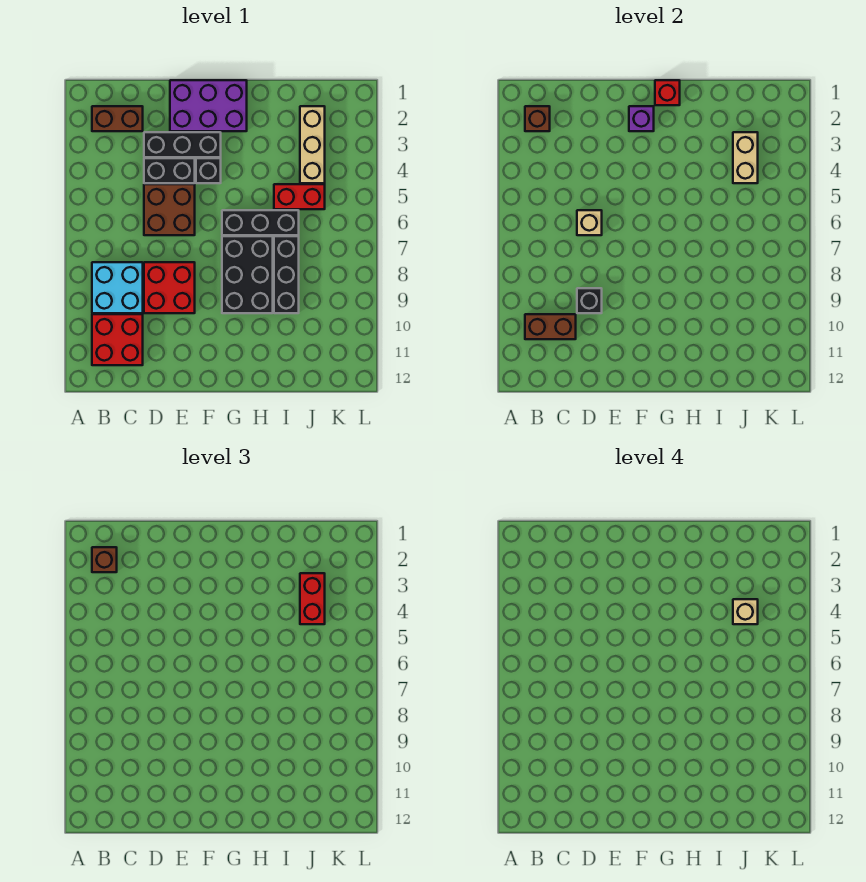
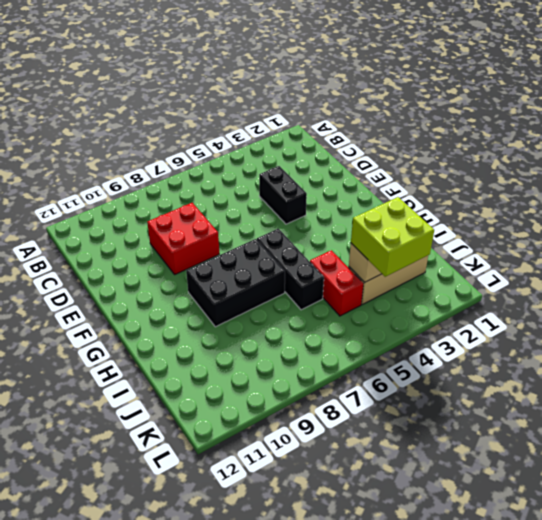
lime 2x2 brick [351,197,434,277] -> red 1x2 brick [300,573,325,624]
none -> brown 1x2 brick [92,106,143,131]
none -> cyan 2x2 brick [92,262,143,313]
none -> red 2x2 brick [92,314,143,365]

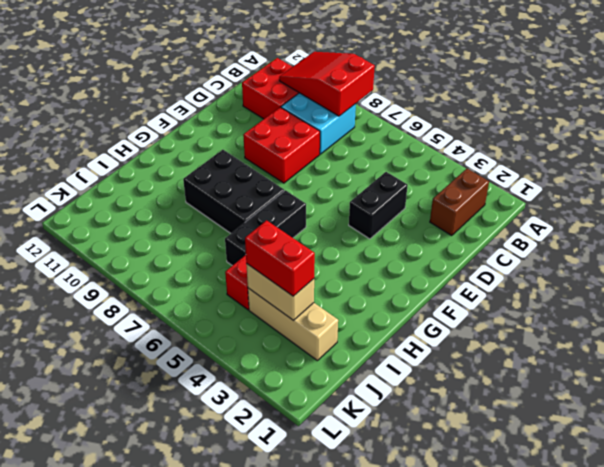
red 2x3 slope [279,52,375,116] -> brown 1x2 brick [525,314,576,339]
none -> black 1x3 brick [144,132,221,157]
none -> brown 2x2 brick [144,184,195,235]
none -> purple 2x3 brick [170,80,247,131]

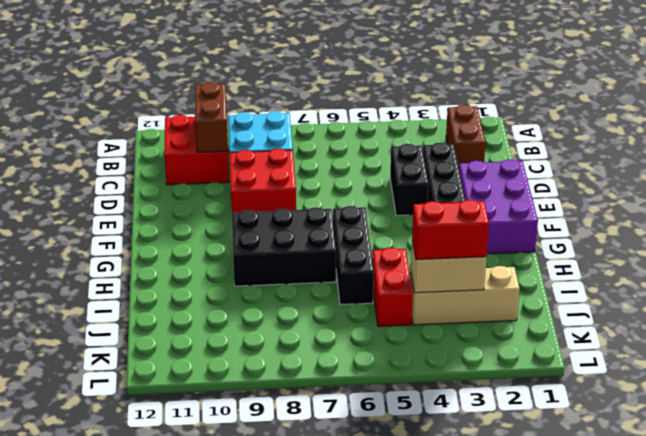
none -> brown 2x2 brick [144,184,195,235]
none -> black 1x1 brick [196,158,221,183]
none -> black 1x3 brick [274,236,299,313]

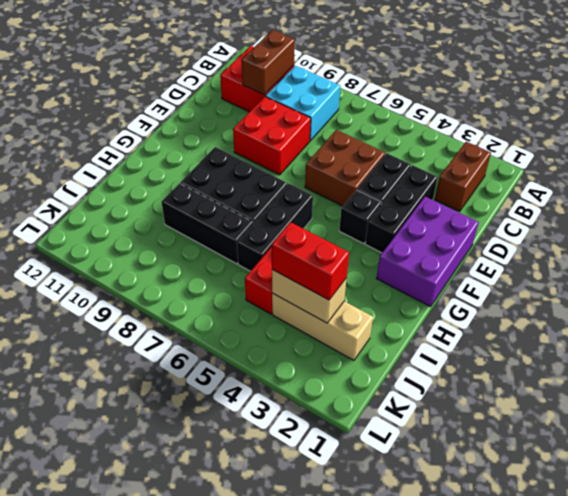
none -> brown 1x1 brick [525,106,550,131]
none -> tan 1x1 brick [577,210,602,235]
none -> black 1x1 brick [577,288,602,313]

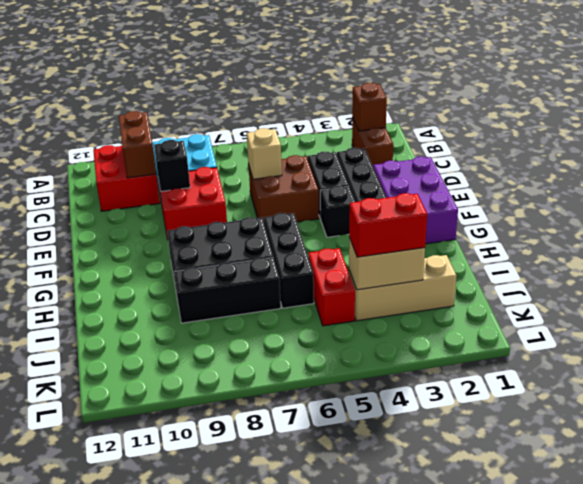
none -> purple 1x1 brick [629,106,654,131]
none -> red 1x1 brick [655,80,680,105]
none -> brown 1x1 brick [92,547,117,572]

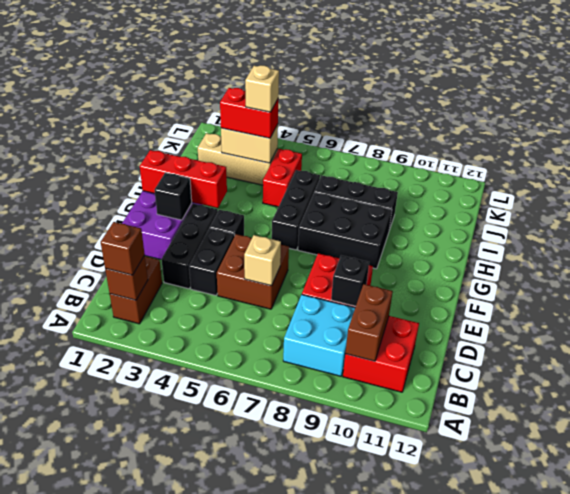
black 1x1 brick [155,173,192,220] -> purple 1x1 brick [629,106,654,131]
red 1x3 brick [140,150,227,208] -> red 1x1 brick [655,80,680,105]

